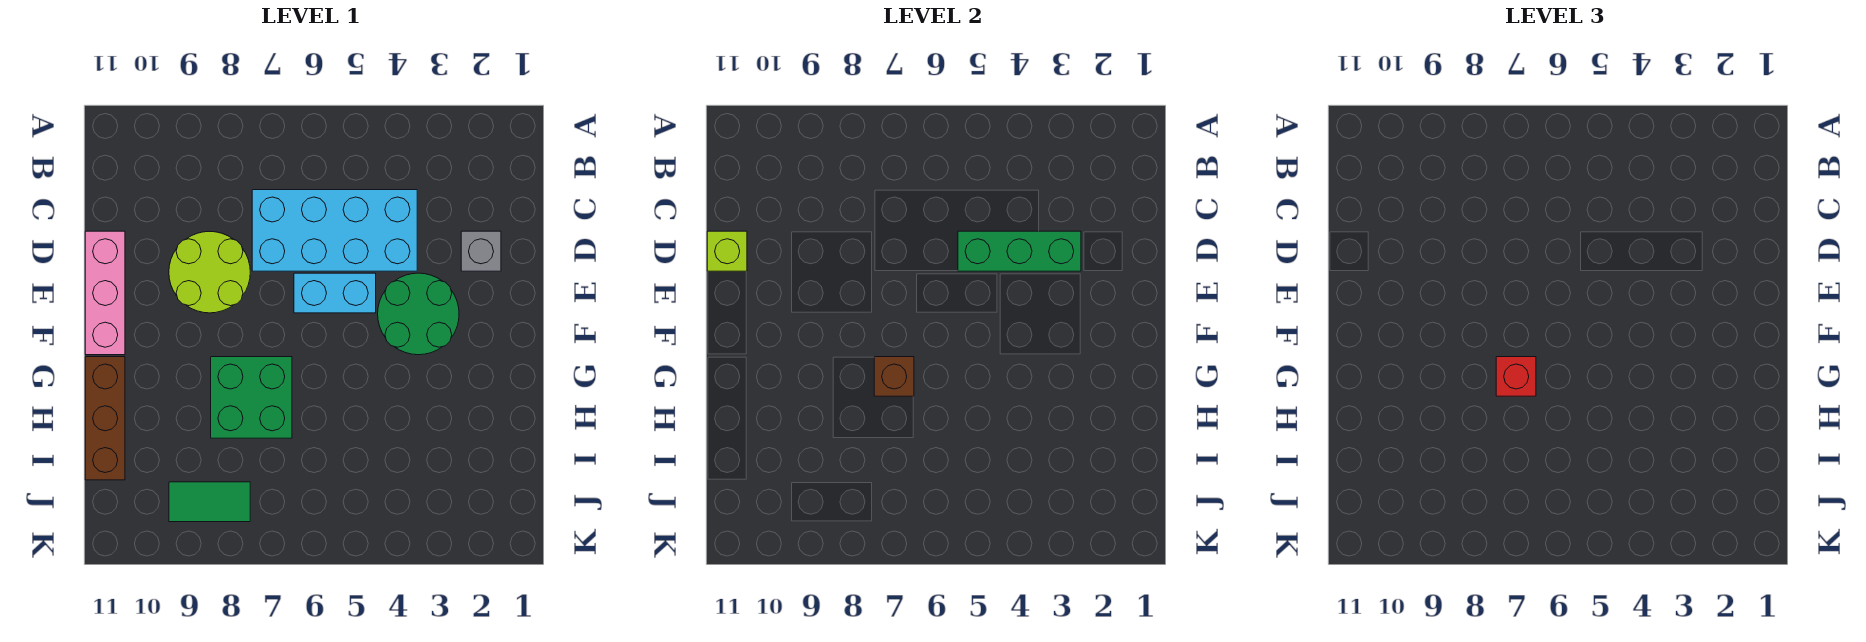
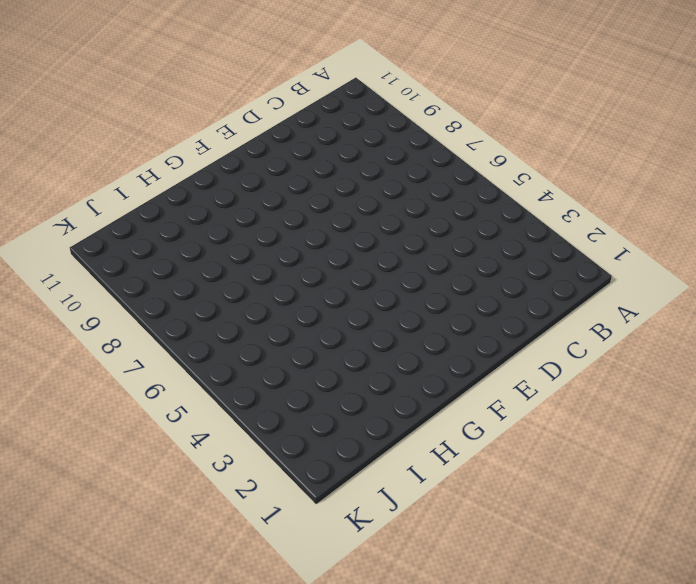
none -> cyan 2x4 brick [252,190,417,271]
none -> grey 1x1 brick [461,231,501,271]
none -> lime 2x2 round brick [169,231,250,313]

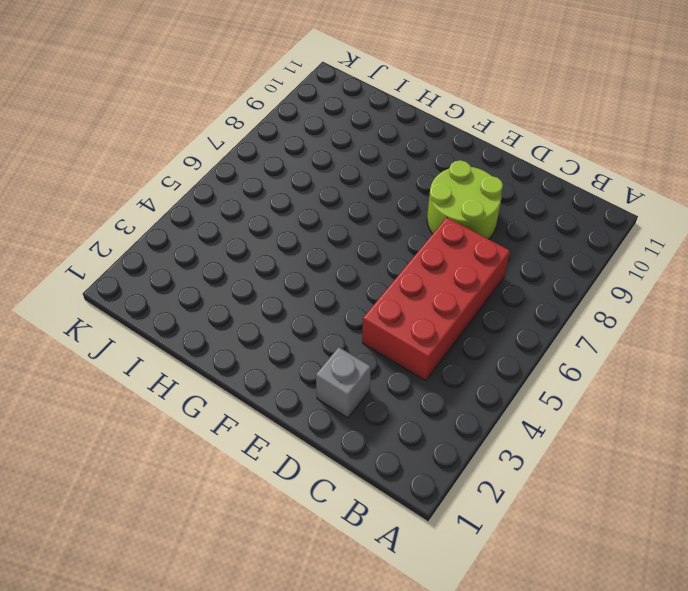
red 2x4 brick [362,218,510,381] -> cyan 2x4 brick [252,190,417,271]
none -> pink 1x3 brick [85,231,125,355]
none -> green 2x2 round brick [378,273,459,355]
none -> cyan 1x2 brick [294,273,376,313]

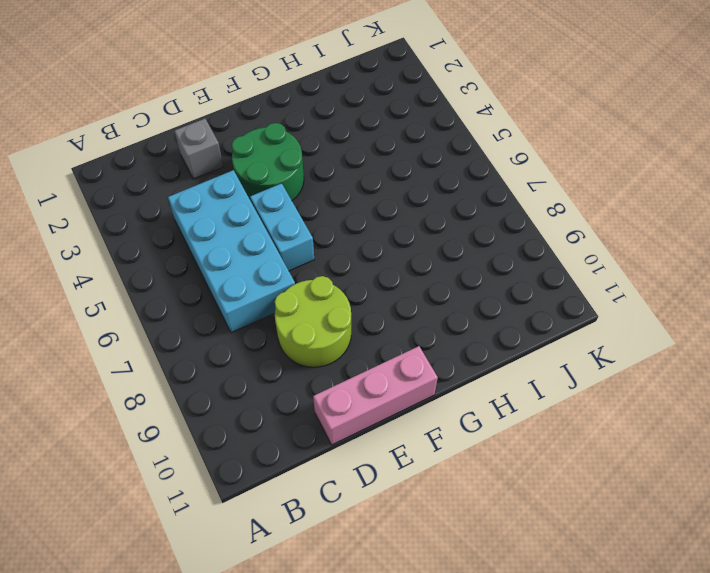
none -> green 2x2 brick [211,357,292,438]
none -> brown 1x3 brick [85,357,125,480]
none -> green 1x2 tile [169,482,250,522]

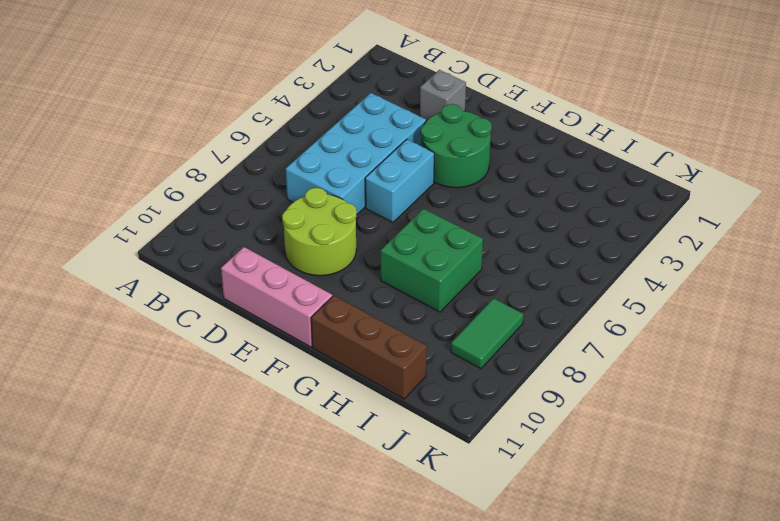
none -> green 1x3 brick [958,231,1081,271]
none -> lime 1x1 brick [707,231,747,271]
none -> brown 1x1 brick [874,357,914,396]

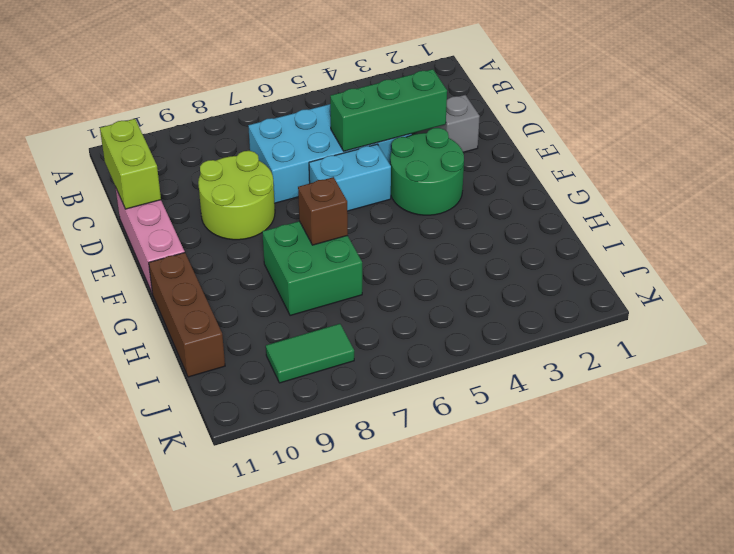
lime 1x2 brick [100,119,161,209] -> lime 1x1 brick [707,231,747,271]
none -> red 1x1 brick [1496,357,1536,396]

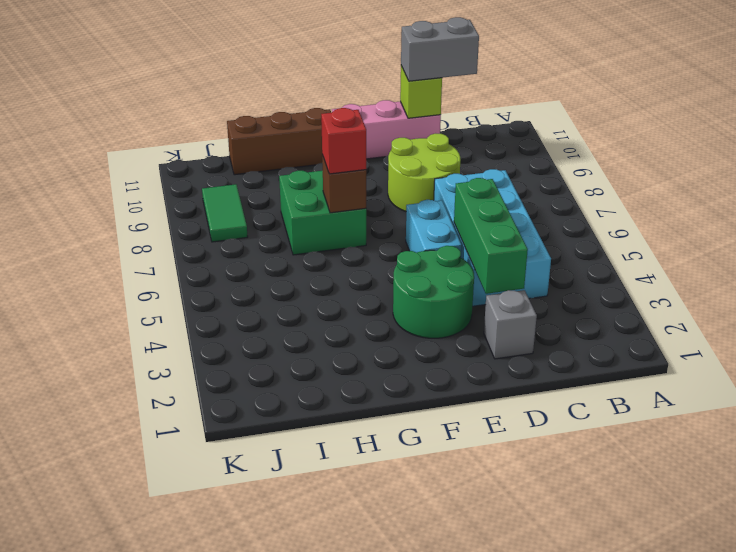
grey 1x2 brick [401,17,479,81] -> none

